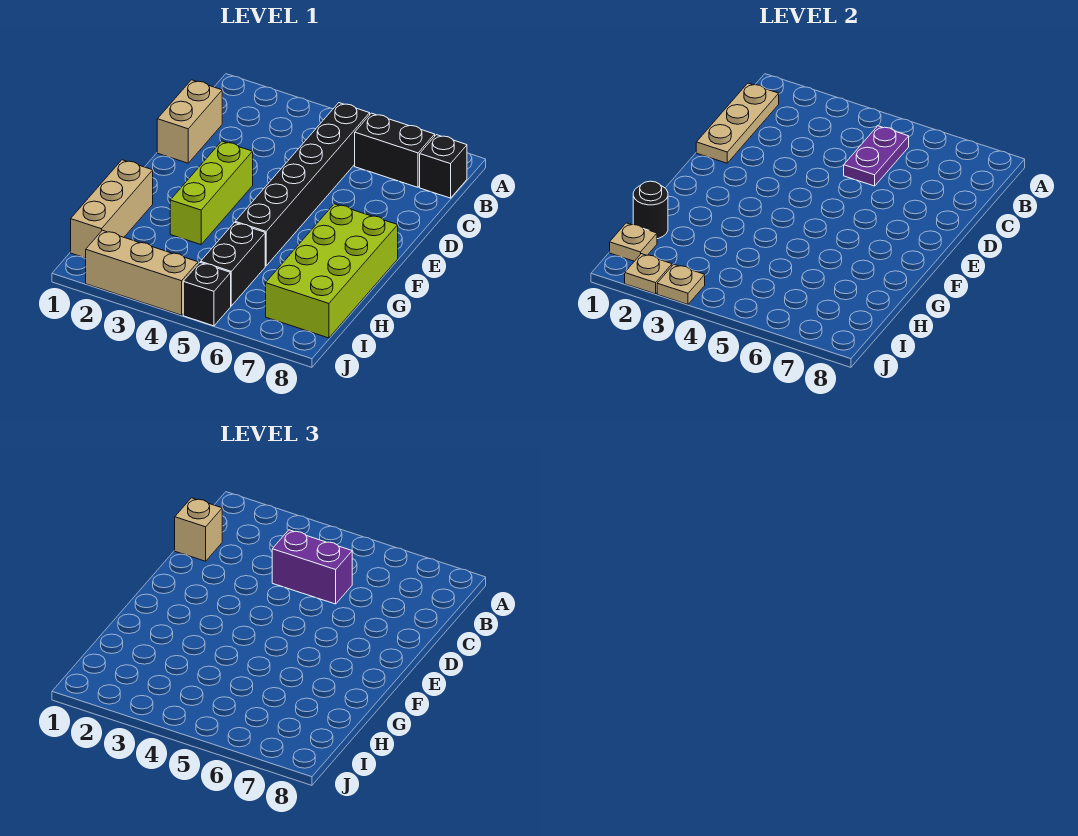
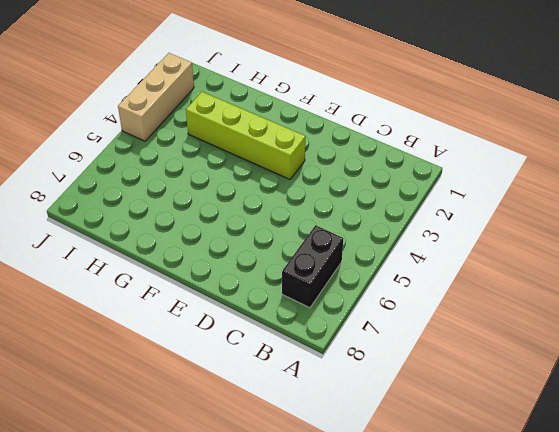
lime 1x4 brick [186,92,305,179] -> lime 1x3 brick [170,141,253,245]
none -> black 1x6 brick [235,103,370,266]
none -> black 1x1 brick [420,135,467,198]
none -> tan 1x2 brick [157,80,222,163]

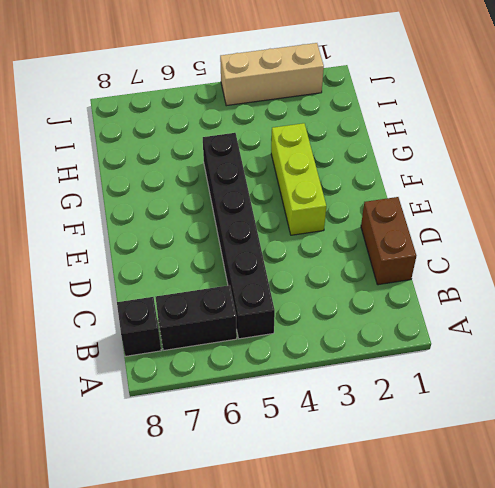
brown 1x2 brick [361,197,416,285] -> tan 1x2 brick [157,80,222,163]
none -> lime 2x4 brick [266,204,398,338]
none -> tan 1x3 brick [71,160,153,258]
none -> black 1x2 brick [201,222,265,306]

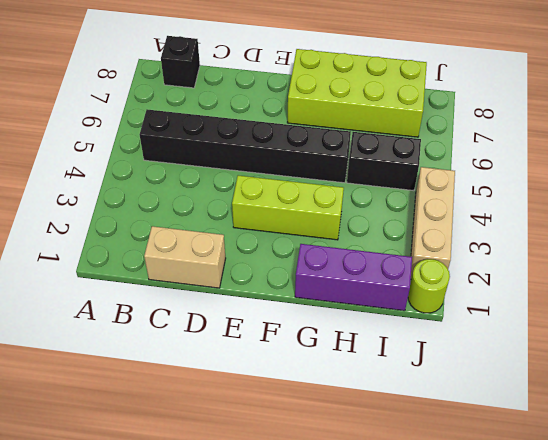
purple 1x3 brick [295,244,412,311] -> tan 1x3 brick [71,160,153,258]
lime 1x1 round brick [408,259,450,313] -> none
none -> black 1x2 brick [355,113,435,187]
none -> black 1x1 brick [183,262,231,326]
none -> tan 1x3 plate [696,83,779,163]

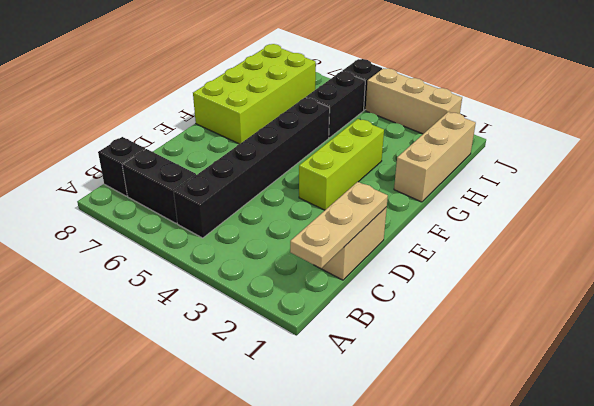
none -> purple 1x2 plate [844,126,909,186]
none -> black 1x1 round brick [633,181,668,239]
none -> tan 1x1 plate [610,223,657,261]

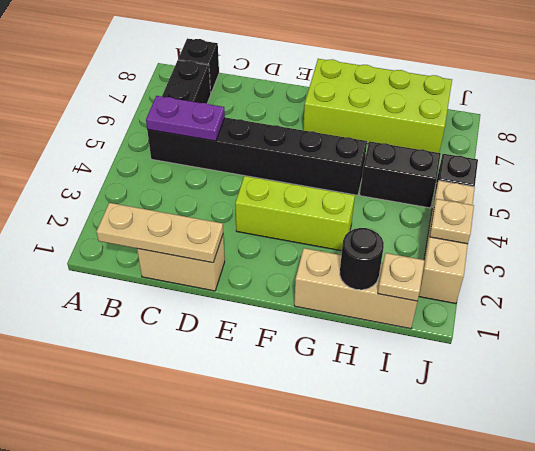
none -> tan 1x1 plate [625,254,672,294]
none -> tan 1x1 brick [175,498,222,561]
none -> purple 1x2 brick [272,530,352,604]

